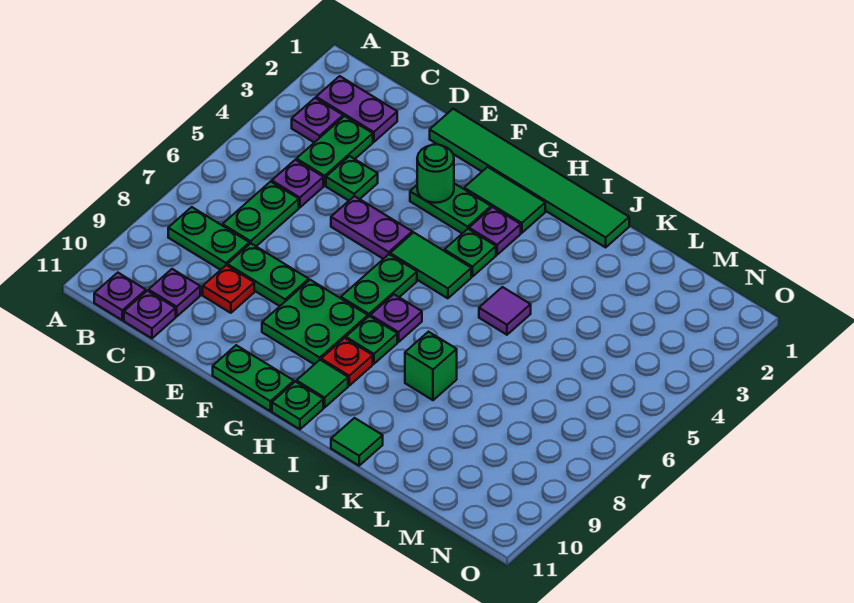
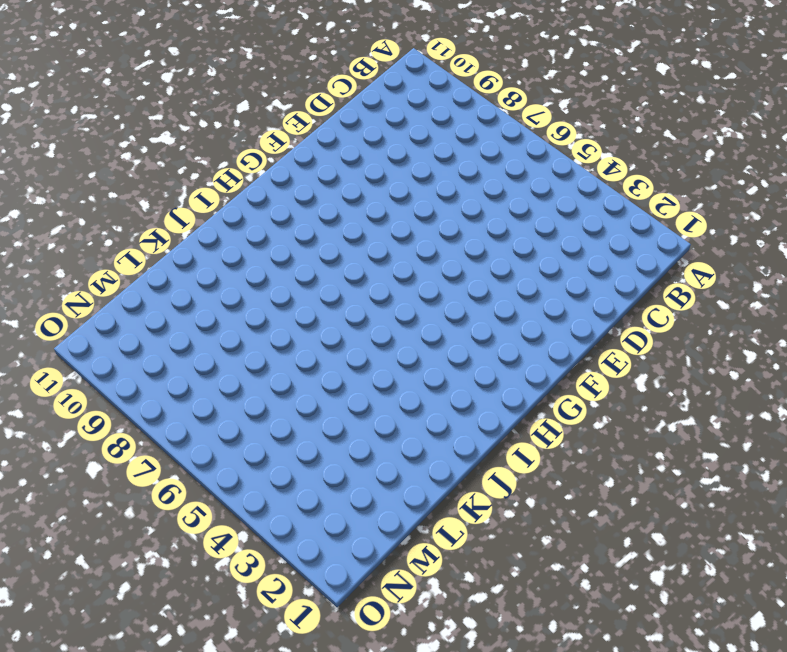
none -> purple 1x2 plate [316,76,397,142]
none -> purple 1x1 plate [292,98,343,143]
none -> green 1x2 plate [168,207,249,270]
none -> purple 1x1 plate [94,273,146,320]

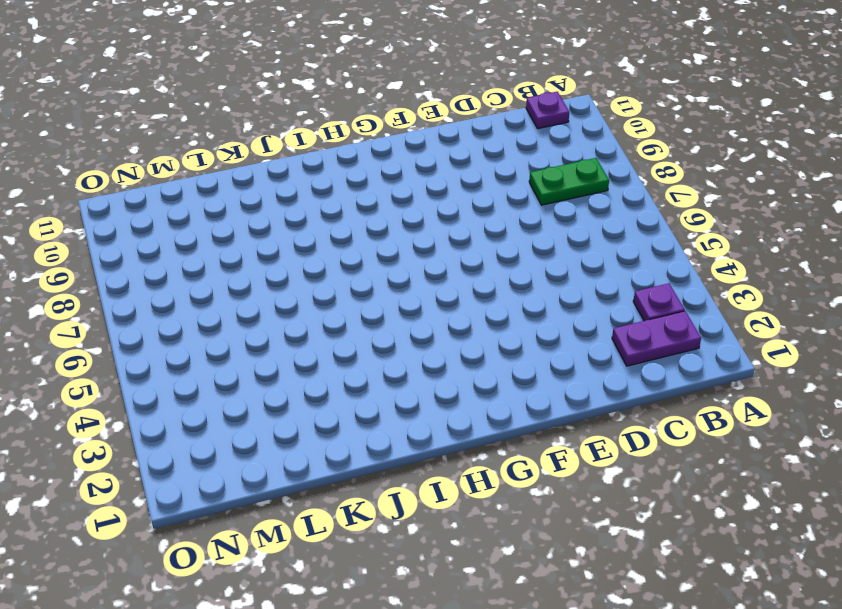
none -> green 1x2 plate [296,116,373,186]
none -> purple 1x1 plate [272,160,323,207]
none -> green 1x2 plate [222,182,299,246]
none -> purple 1x1 plate [149,269,200,317]

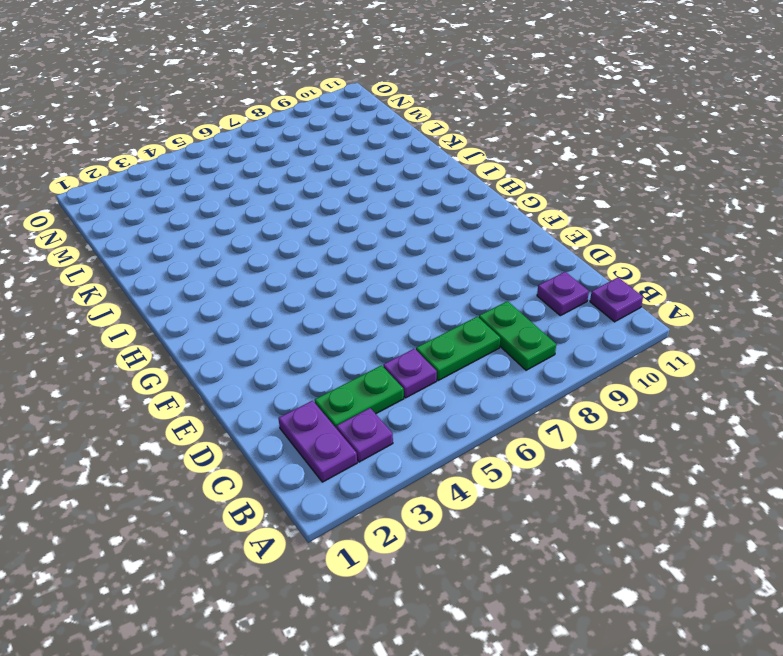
none -> purple 1x1 plate [124,291,176,338]
none -> green 1x1 plate [326,156,378,201]
none -> green 1x2 plate [227,244,309,306]
none -> red 1x1 plate [203,265,254,313]

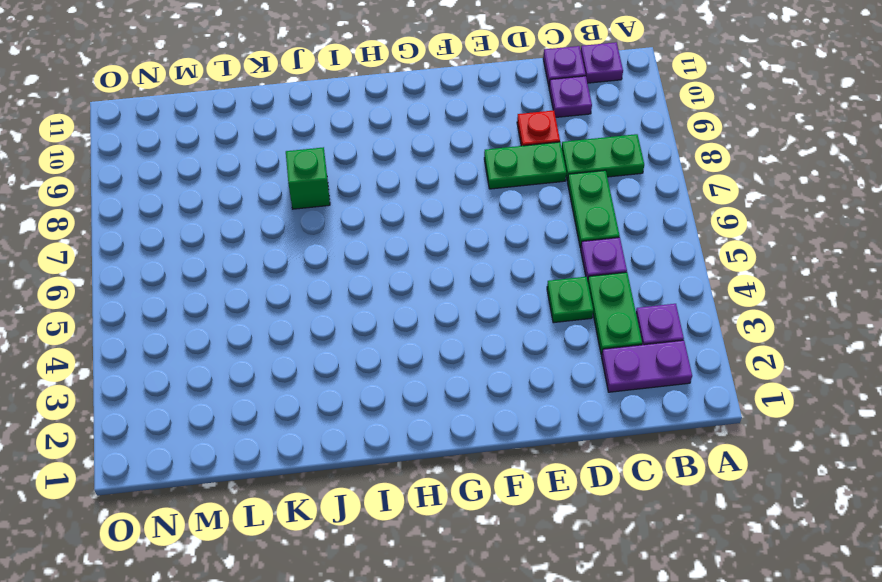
none -> green 1x6 tile [430,109,629,247]
none -> purple 1x2 plate [331,196,412,259]
none -> green 1x2 plate [410,183,491,233]
none -> green 2x2 plate [262,280,368,364]

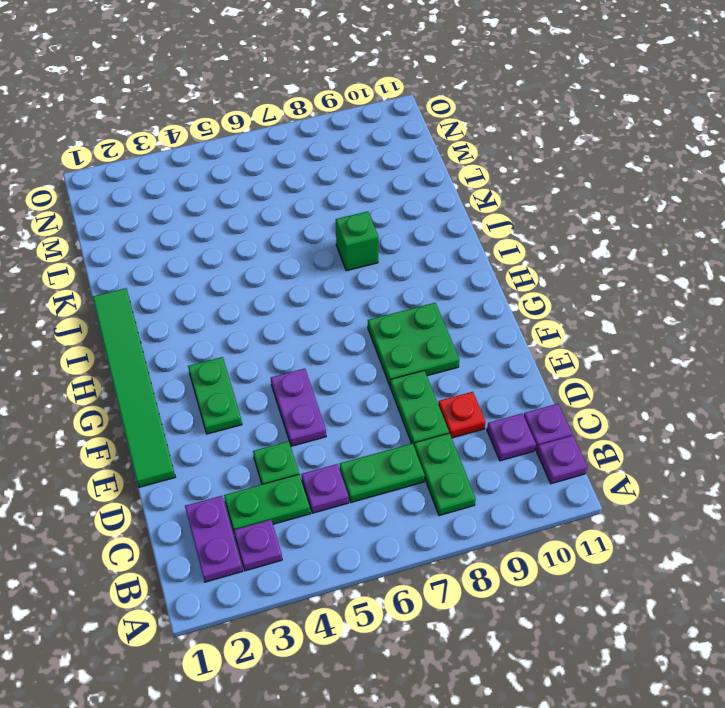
none -> green 1x2 plate [213,345,294,411]
none -> green 1x2 tile [464,167,545,233]
none -> green 1x2 tile [390,232,471,298]
none -> green 1x2 plate [341,254,417,317]

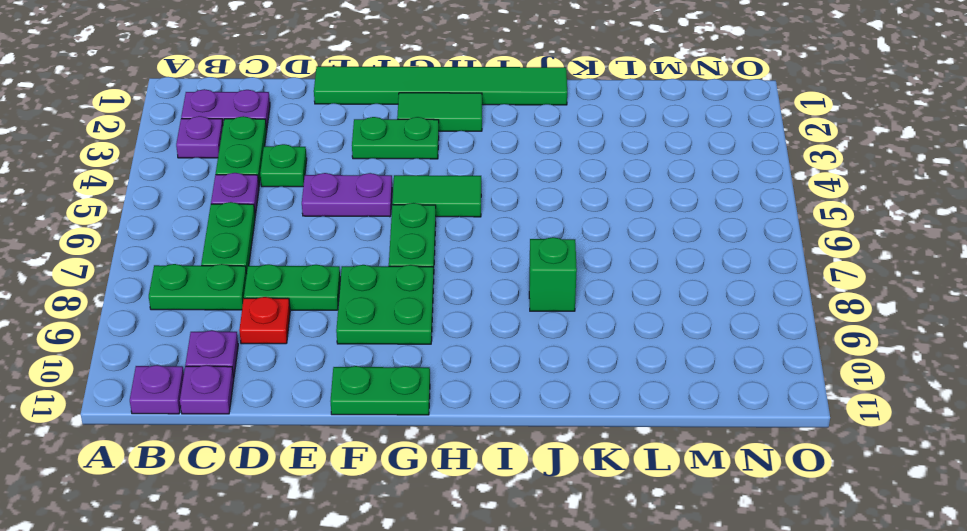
none -> purple 1x1 plate [469,207,521,255]
none -> green 1x1 plate [444,229,496,277]
none -> purple 1x1 plate [370,295,422,342]
none -> green 1x1 plate [346,316,397,364]

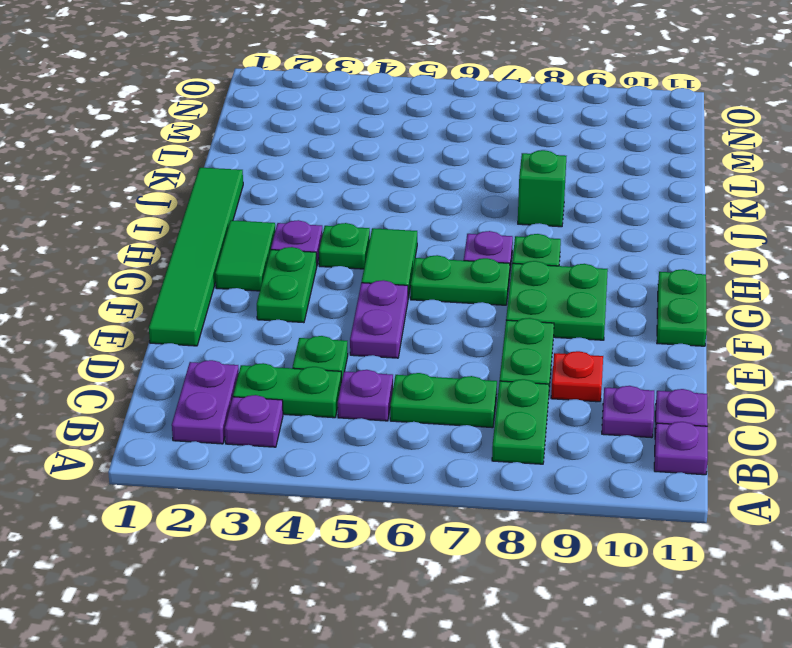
none -> red 1x1 plate [321,338,373,386]
none -> green 1x1 tile [296,360,348,407]
none -> green 1x1 plate [272,382,323,429]
none -> purple 1x1 tile [479,287,531,335]

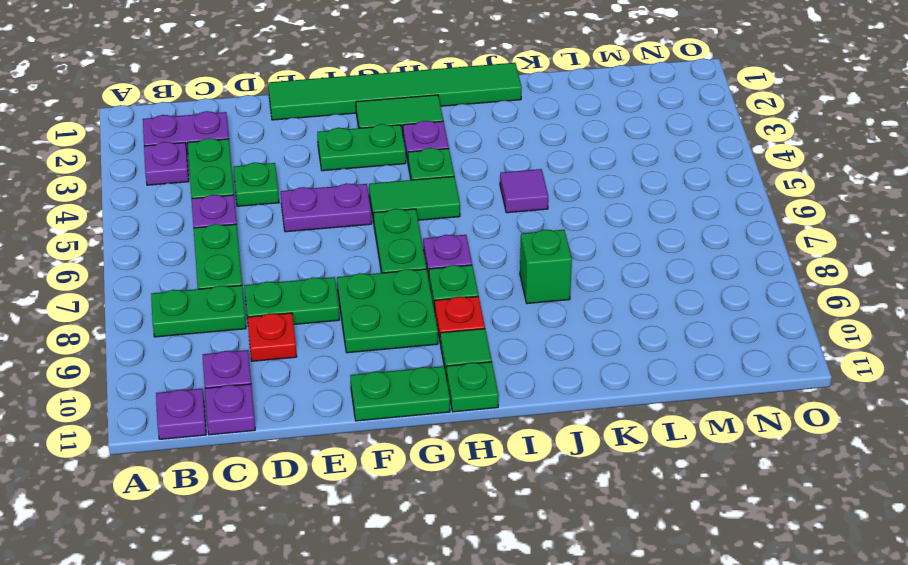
none -> green 1x1 tile [331,418,383,466]
none -> green 1x1 round brick [417,144,454,203]

